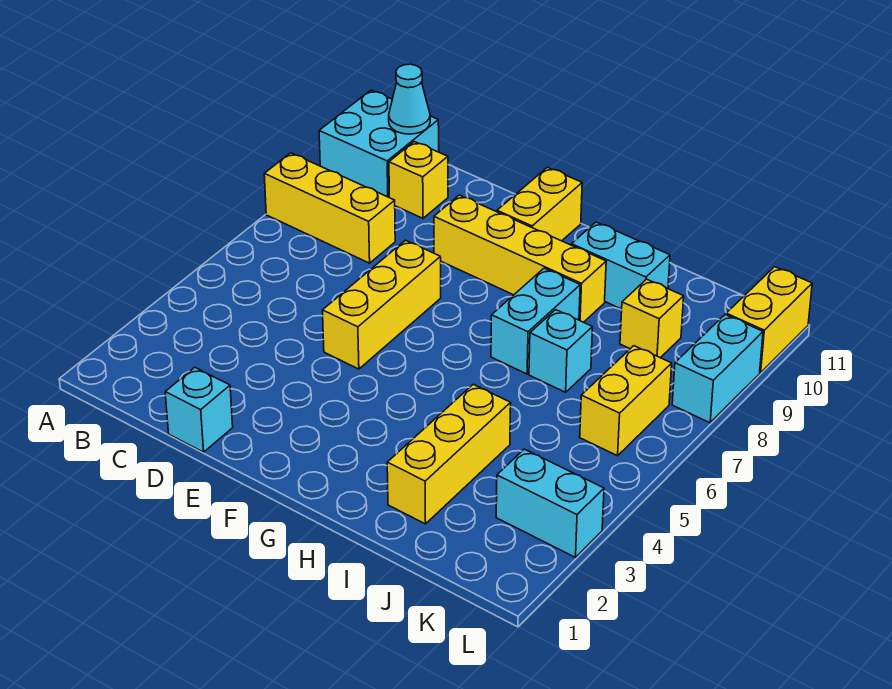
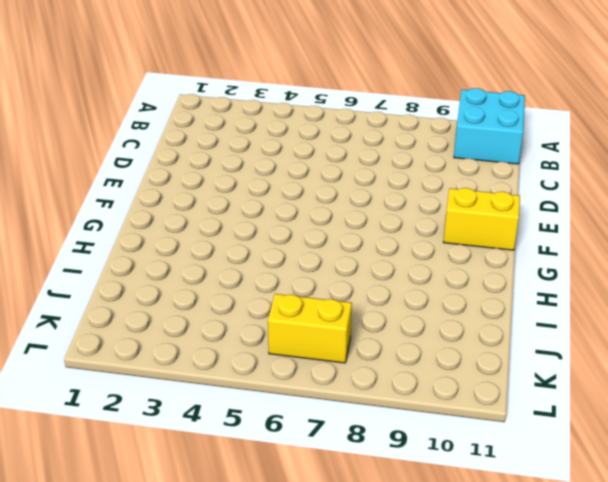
none -> yellow 1x3 brick [264,153,395,263]
none -> yellow 1x1 brick [389,142,448,218]
none -> cyan 1x1 brick [165,367,233,452]

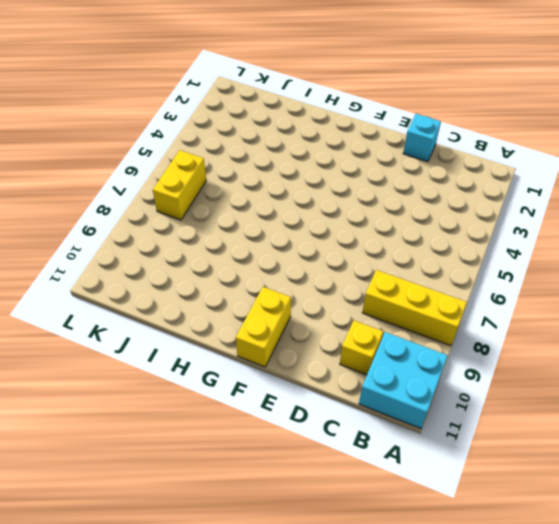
none -> yellow 1x3 brick [323,240,441,369]
none -> yellow 1x4 brick [434,195,606,322]
none -> cyan 1x2 brick [491,268,580,374]

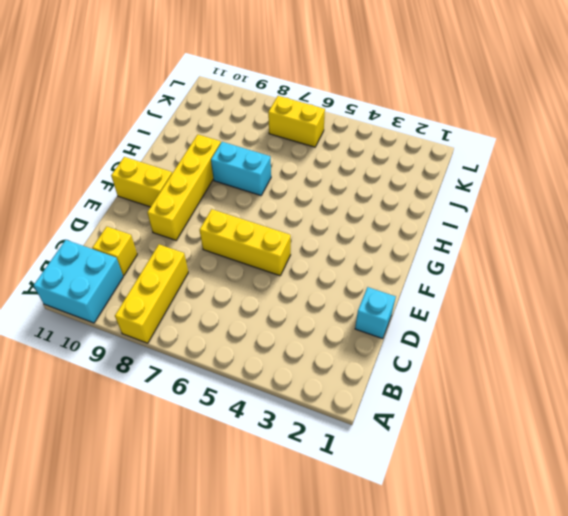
none -> cyan 1x2 brick [571,222,670,309]
none -> yellow 1x3 brick [387,384,511,524]
none -> cyan 1x1 brick [529,310,593,392]

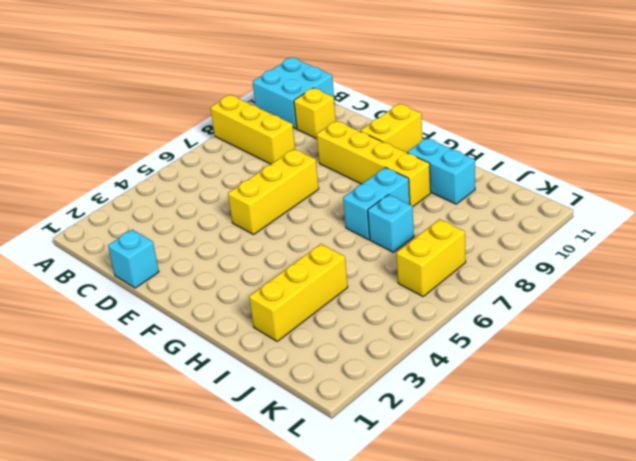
none -> yellow 1x1 brick [620,279,684,358]
none -> cyan 1x2 brick [496,449,604,557]
none -> cyan 1x2 brick [672,315,763,423]

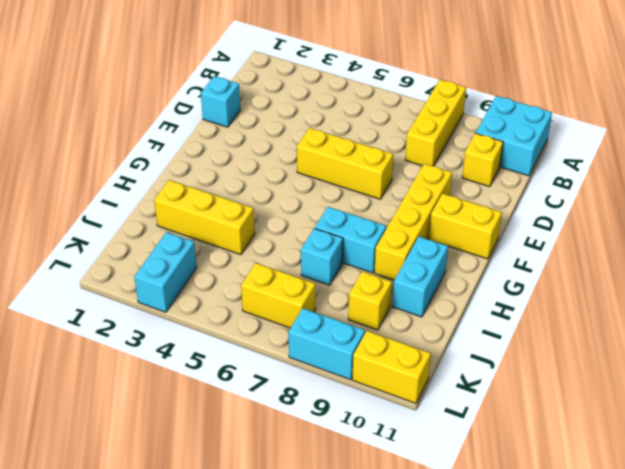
none -> cyan 1x1 cone [389,64,430,134]

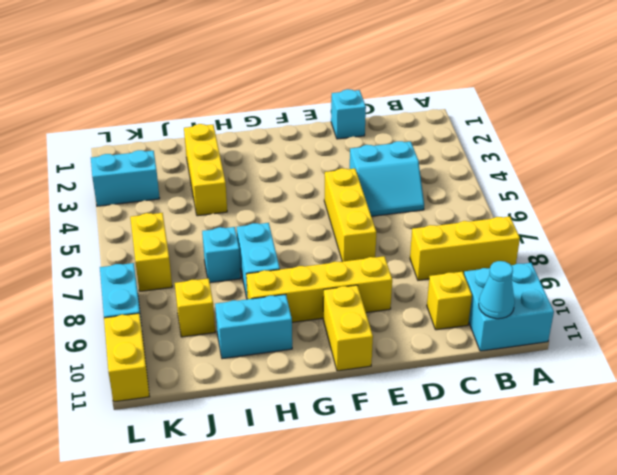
cyan 2x2 slope [350,141,424,216] -> none

